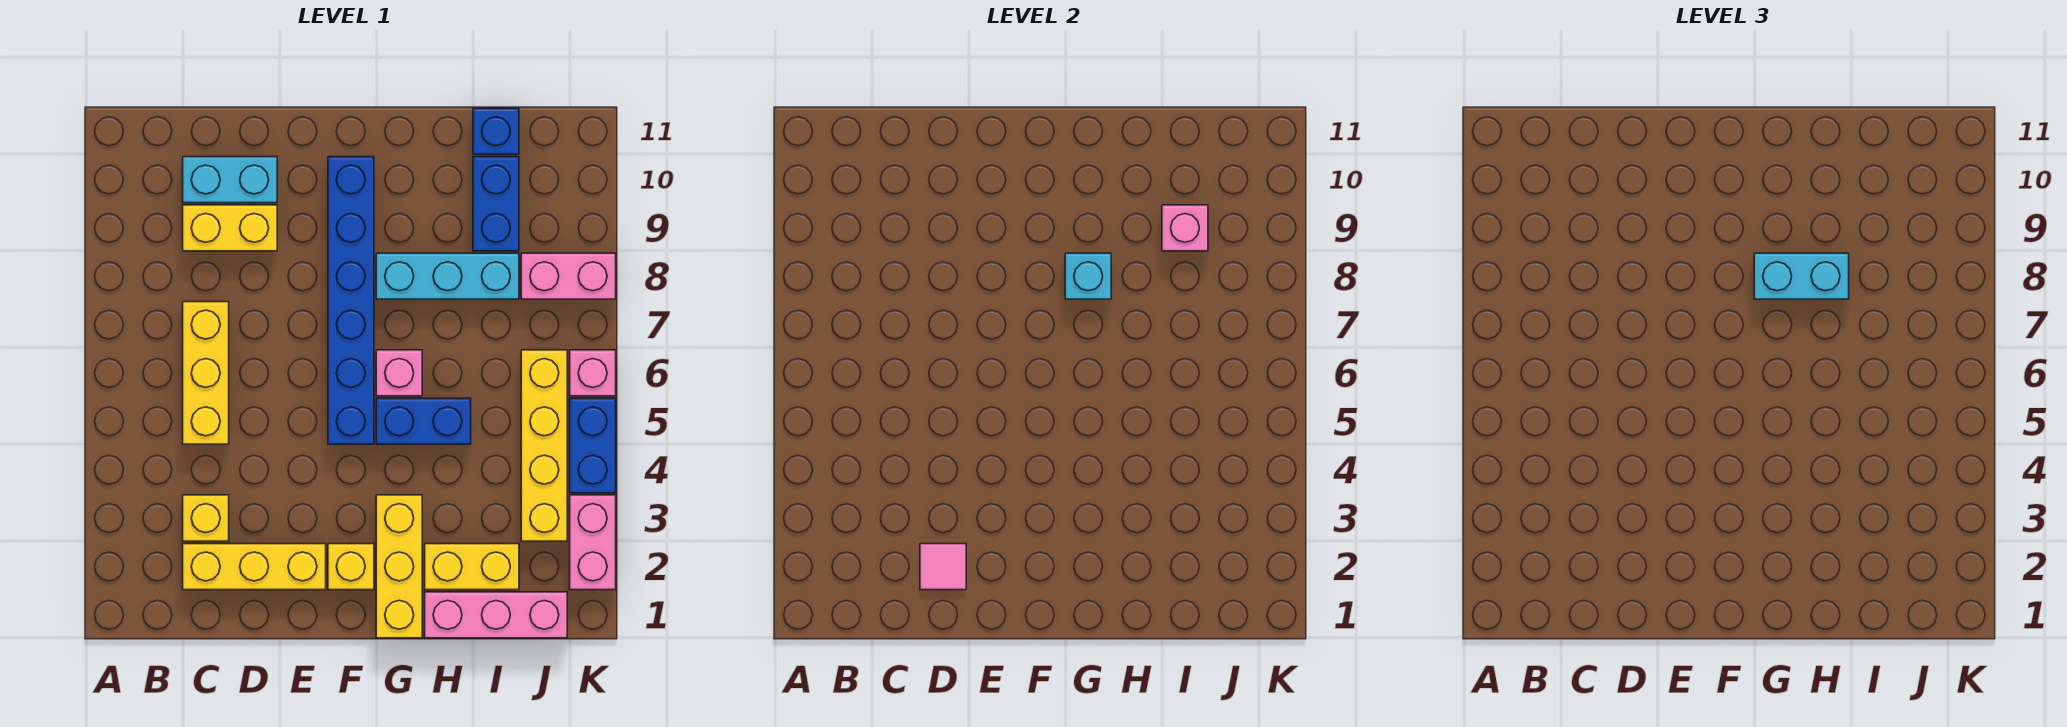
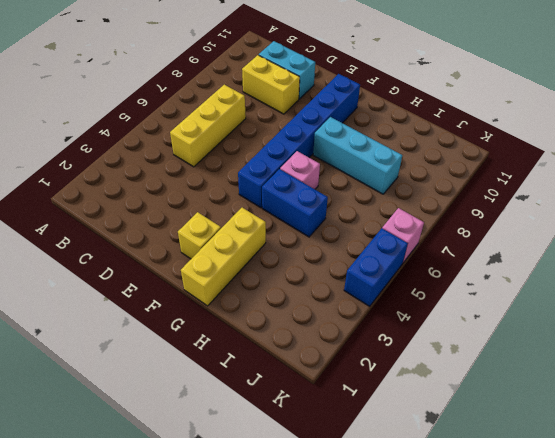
none -> yellow 1x3 brick [183,544,326,590]
none -> yellow 1x1 brick [183,495,229,541]
none -> pink 1x3 brick [425,592,567,638]

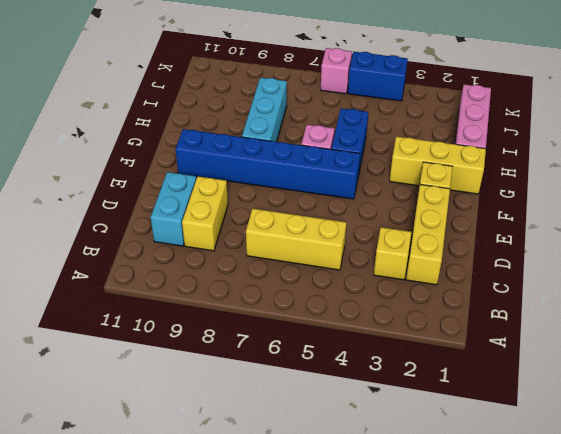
none -> yellow 1x2 brick [425,544,519,590]
none -> blue 1x2 brick [473,157,519,251]
none -> blue 1x1 brick [473,108,519,154]

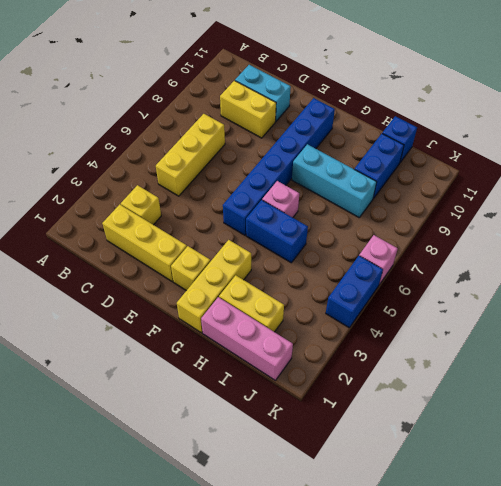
none -> yellow 1x4 brick [521,350,567,541]
none -> pink 1x2 brick [521,253,616,299]
none -> pink 1x2 brick [570,495,616,590]

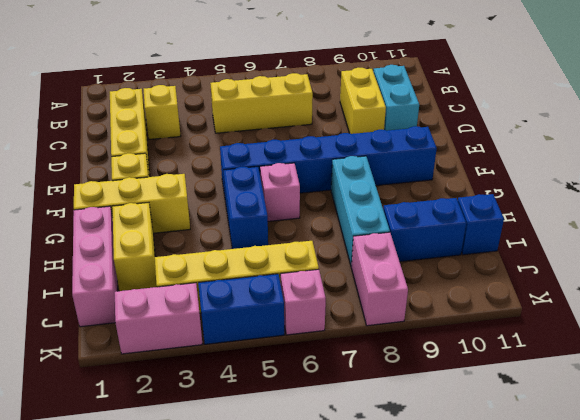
none -> pink 1x1 tile [920,544,966,590]
none -> cyan 1x1 brick [1065,253,1111,299]
none -> pink 1x1 brick [1162,205,1208,251]

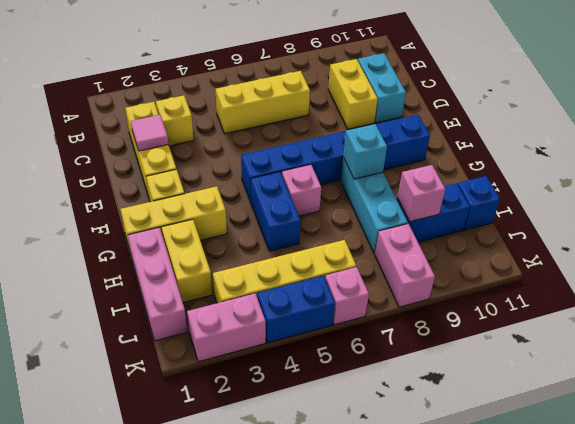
none -> cyan 1x2 brick [1754,253,1849,299]

